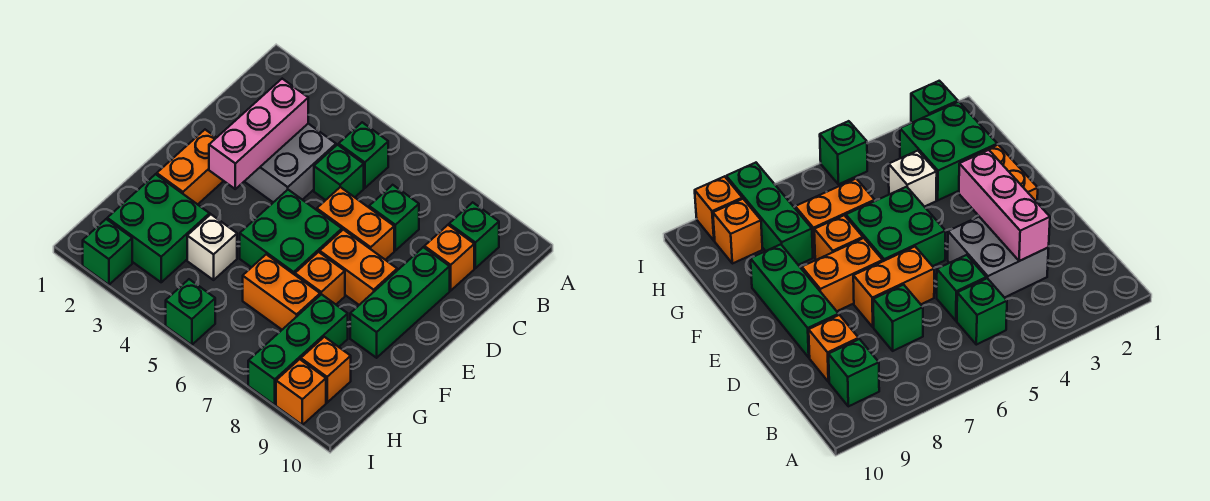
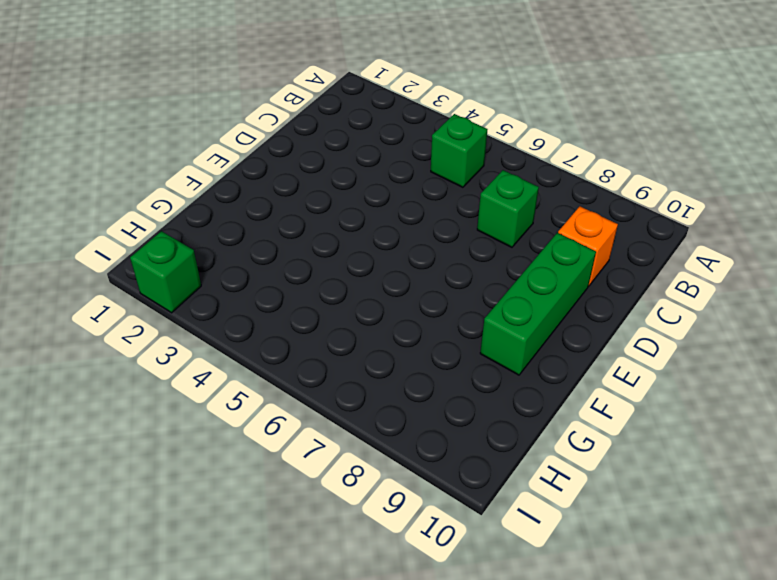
none -> green 1x1 brick [449,202,499,268]
none -> grey 2x2 brick [244,124,336,202]
none -> green 1x1 brick [314,145,364,200]

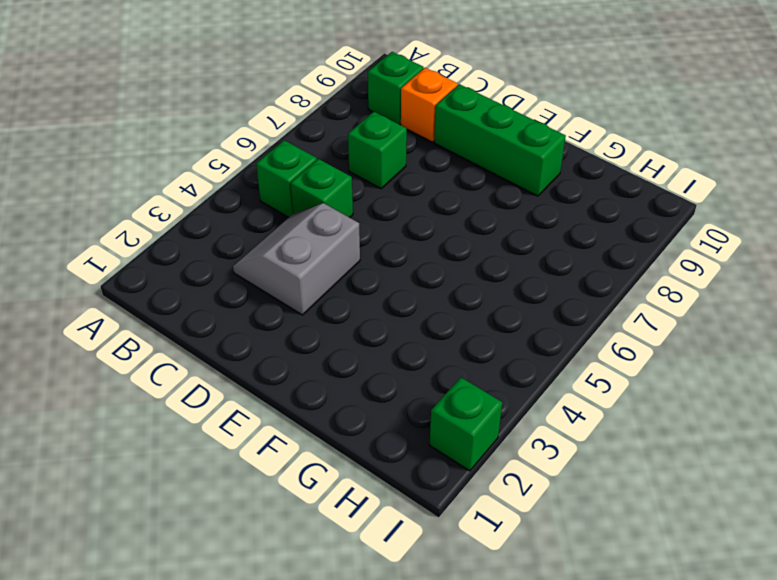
grey 2x2 slope [233,203,360,315] -> grey 2x2 brick [244,124,336,202]
none -> orange 1x2 brick [317,187,394,260]
none -> orange 1x2 brick [157,130,223,204]
none -> green 2x2 brick [240,190,342,275]

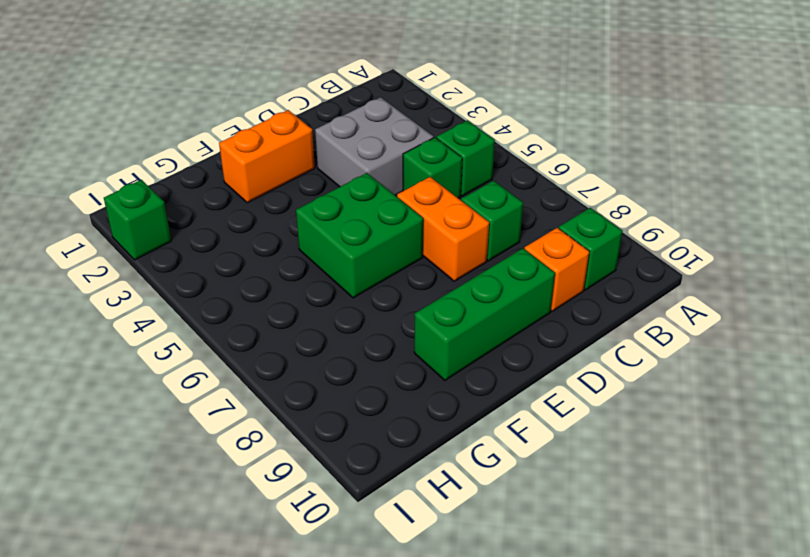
none -> orange 1x2 brick [320,230,397,305]
none -> orange 1x1 brick [295,252,345,304]
none -> green 2x2 brick [107,174,210,282]

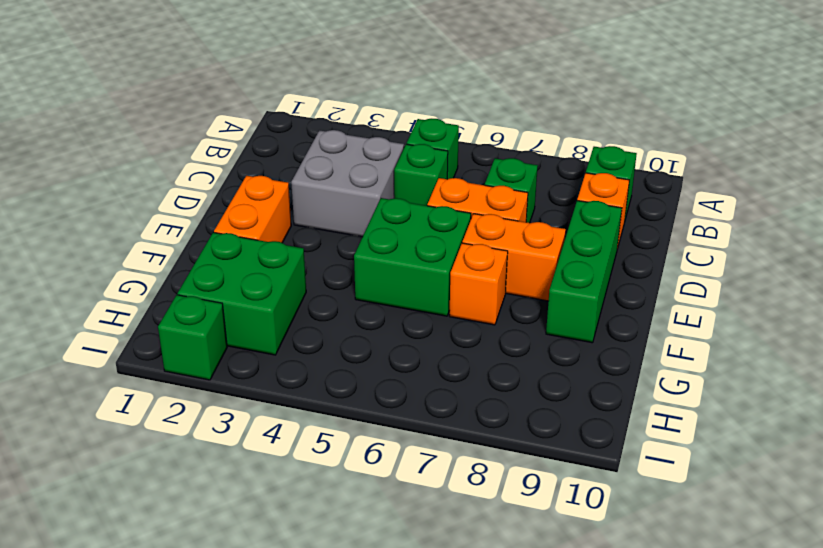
none -> white 1x1 brick [187,214,237,280]
none -> orange 1x2 brick [243,254,320,330]
none -> green 1x3 brick [248,294,348,405]

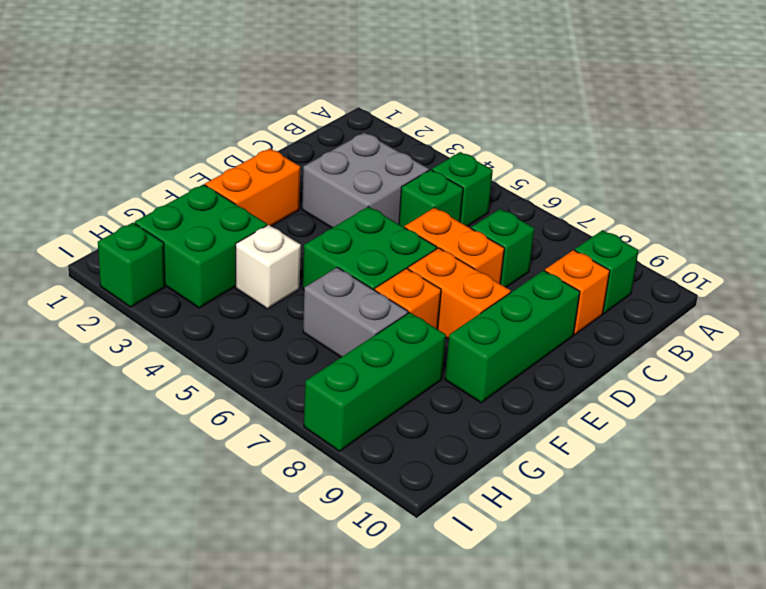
grey 1x2 brick [303,267,408,357] -> orange 1x2 brick [243,254,320,330]
none -> orange 1x1 brick [301,337,351,403]
none -> green 1x1 brick [166,279,215,345]
none -> orange 1x1 brick [276,359,326,425]

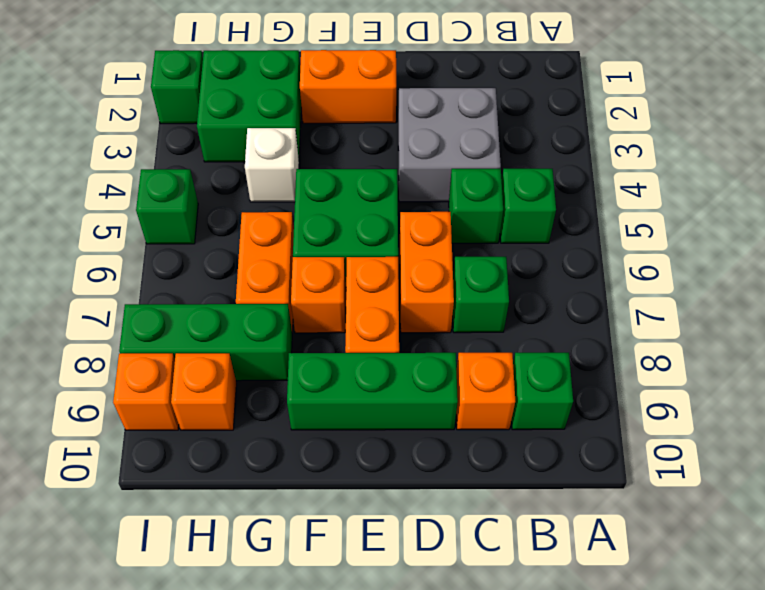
none -> pink 1x3 brick [209,79,308,189]

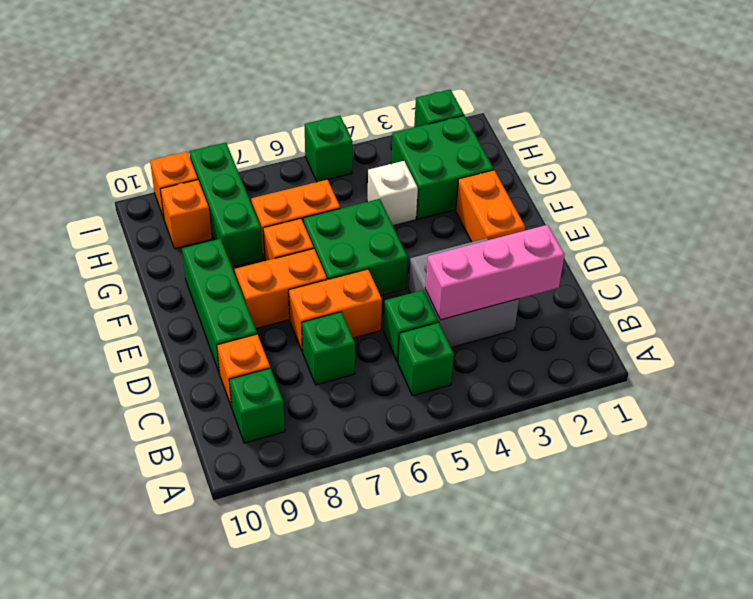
pink 1x3 brick [425,225,564,320] -> pink 1x3 brick turned to [209,79,308,189]

